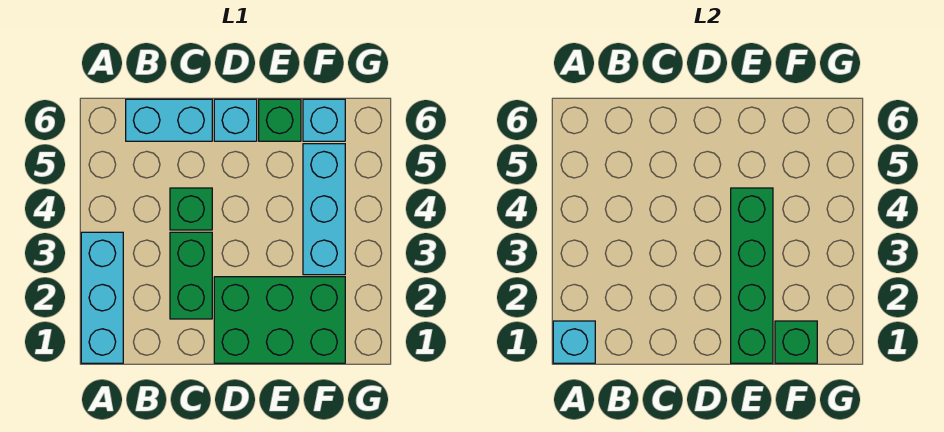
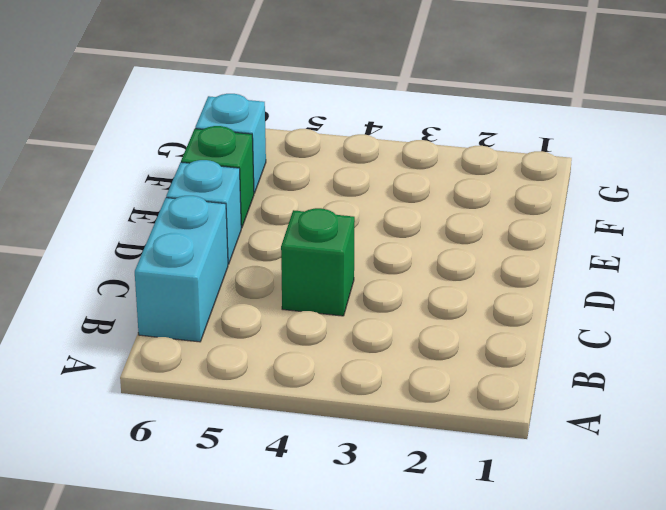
none -> cyan 1x3 brick [81,232,123,363]
none -> green 1x2 brick [170,232,212,319]
none -> green 2x3 brick [214,277,345,363]

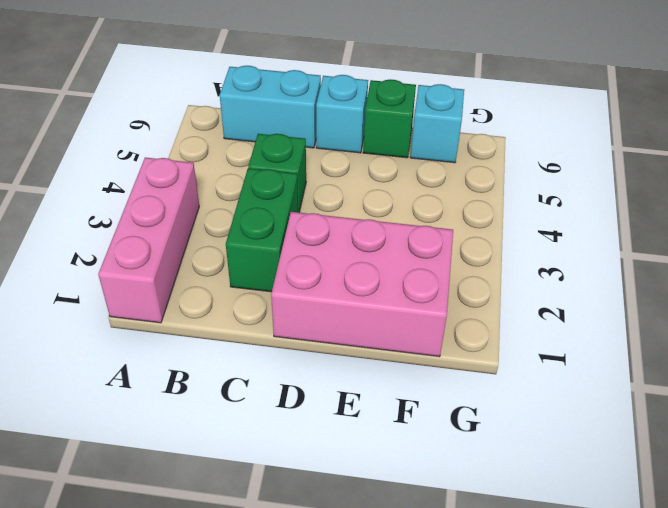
pink 1x3 brick [98,157,199,323] -> cyan 1x3 brick [81,232,123,363]
pink 2x3 brick [271,212,453,357] -> green 2x3 brick [214,277,345,363]
none -> cyan 1x3 brick [303,144,345,275]
none -> cyan 1x1 brick [553,321,595,363]
none -> green 1x4 brick [731,188,773,363]

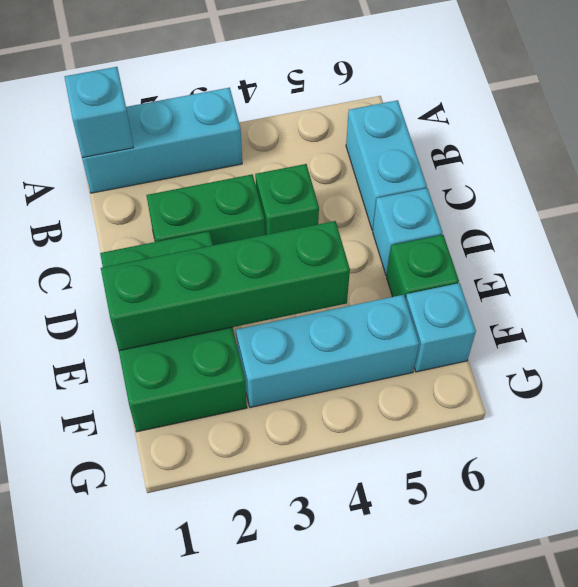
none -> green 1x1 brick [775,321,817,363]

